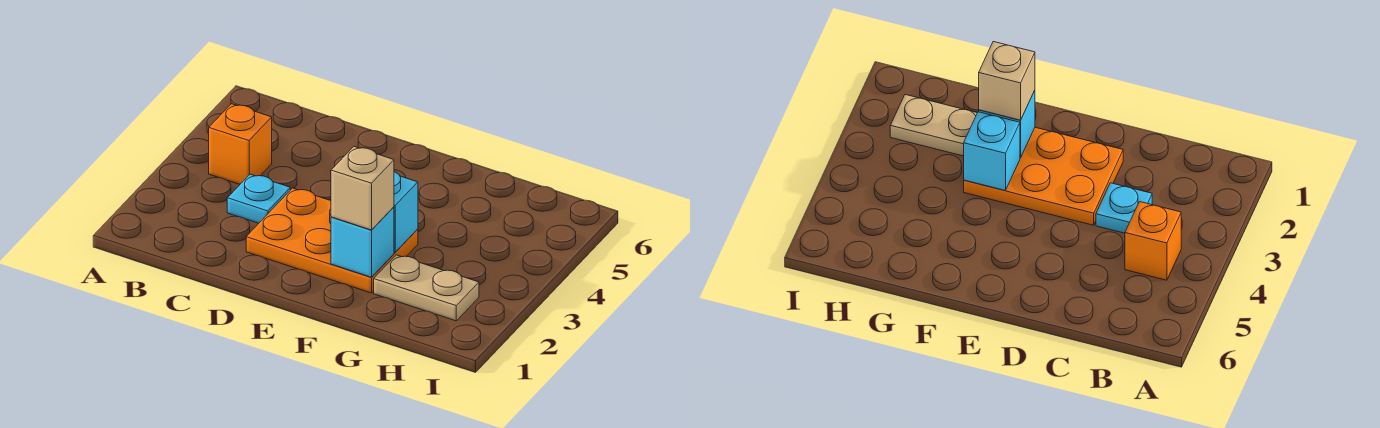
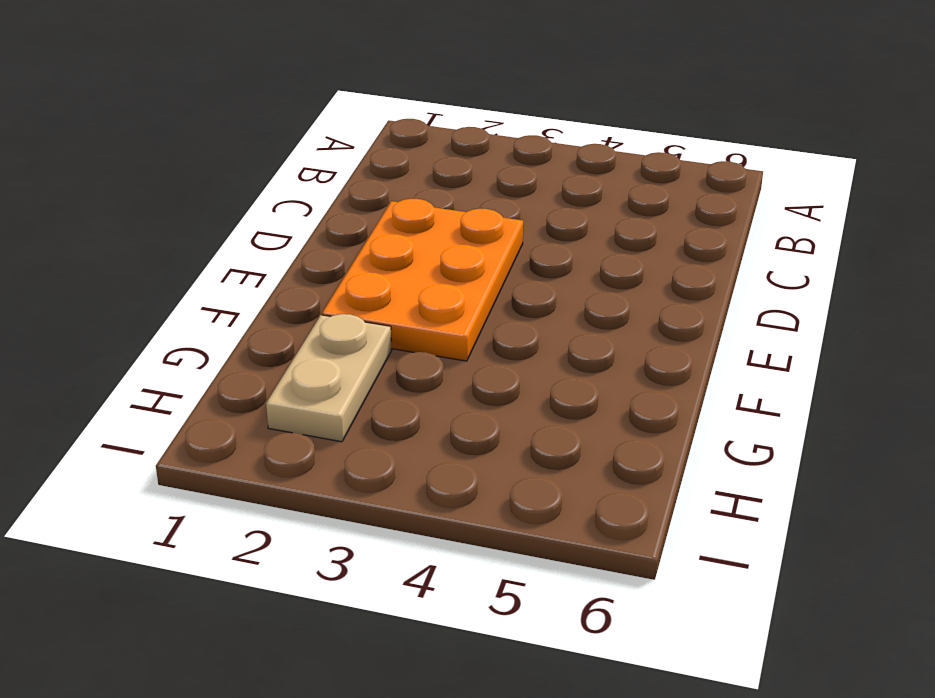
none -> orange 1x1 brick [209,104,272,184]
none -> cyan 1x1 plate [227,174,290,223]

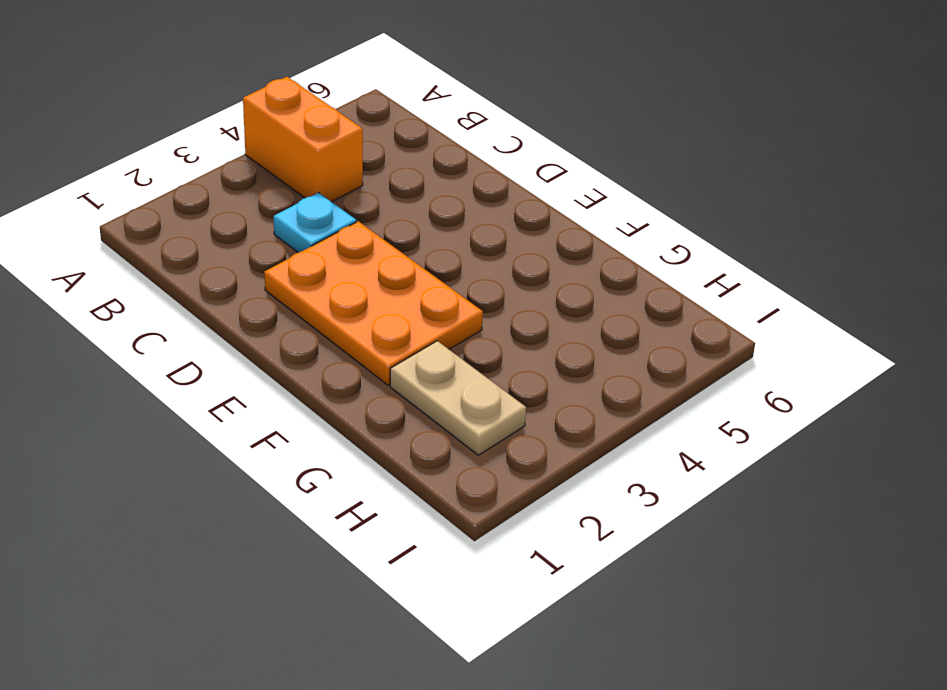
orange 1x2 brick [243,77,363,202] -> orange 1x1 brick [209,104,272,184]
none -> cyan 1x1 brick [331,207,394,277]
none -> cyan 1x1 brick [394,172,418,252]

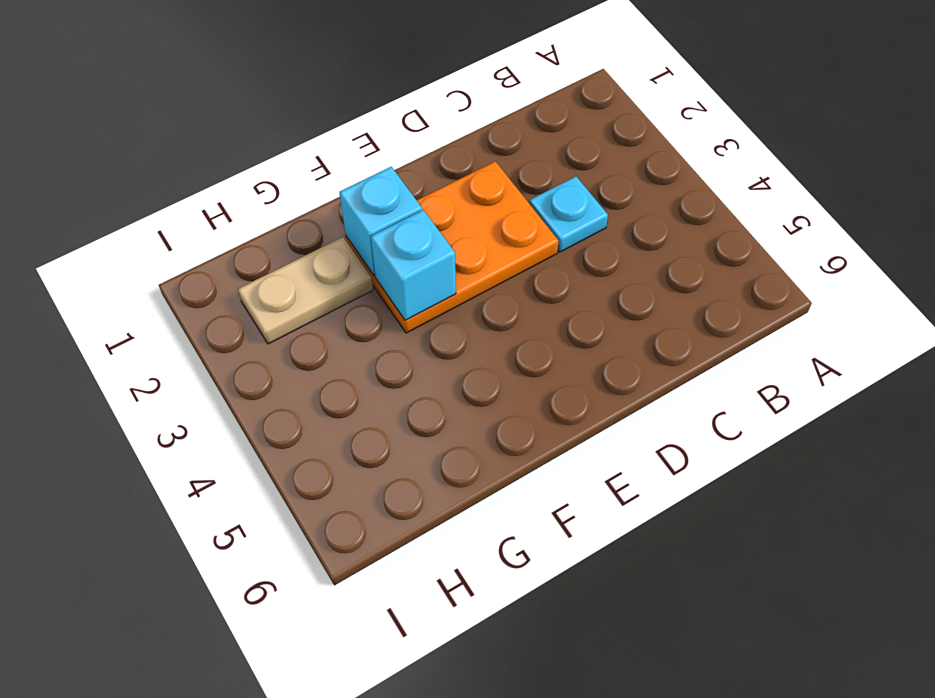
none -> orange 1x1 brick [209,104,272,184]
none -> tan 1x1 brick [331,147,394,230]

